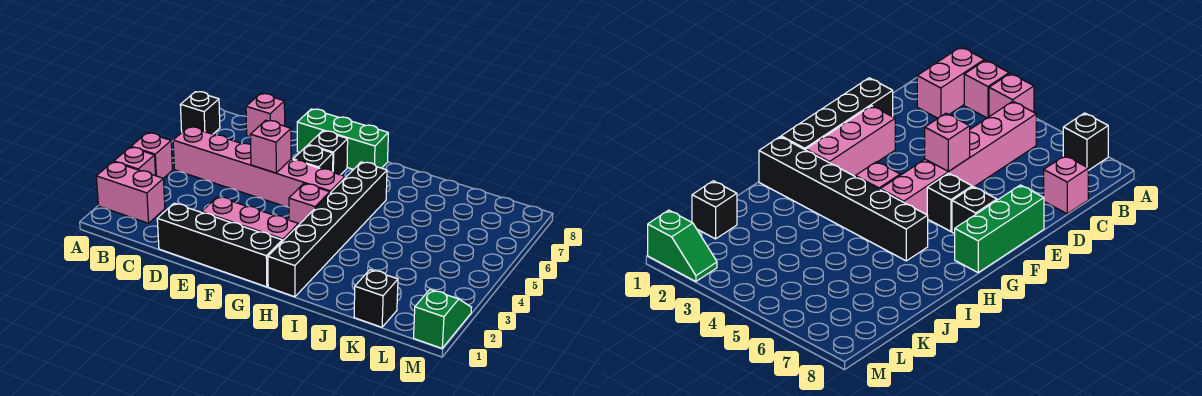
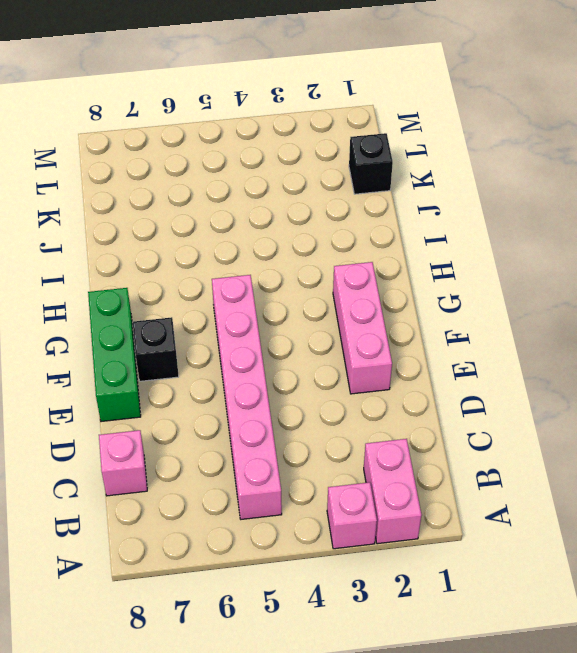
none -> pink 1x1 brick [131,133,172,178]
none -> black 1x1 brick [180,92,220,134]
none -> black 1x4 brick [157,203,282,287]

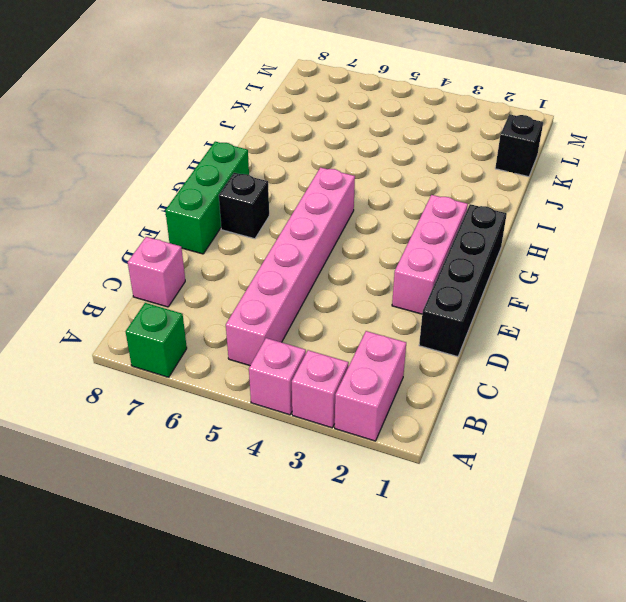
green 1x1 brick [126,303,187,377] -> black 1x1 brick [180,92,220,134]
none -> black 1x1 brick [293,145,333,171]
none -> pink 1x1 brick [289,184,330,224]
none -> black 1x6 brick [268,162,387,297]

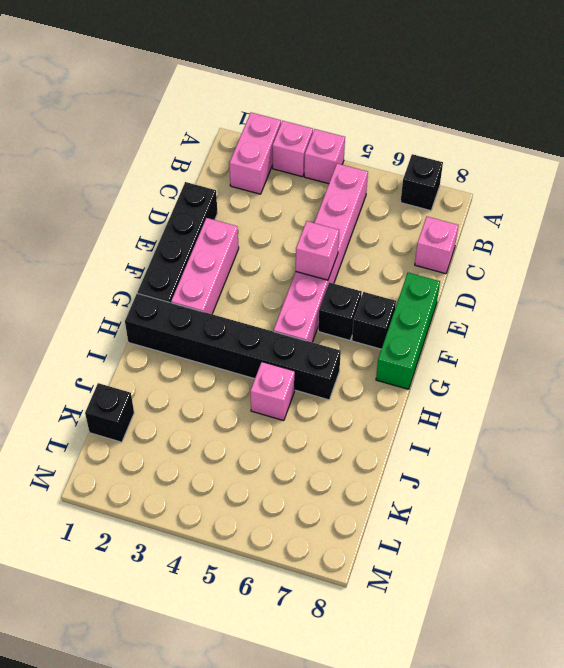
pink 1x1 brick [250,362,295,421] -> pink 1x1 brick moved to [289,184,330,224]
none -> green 1x2 slope [414,289,471,348]

